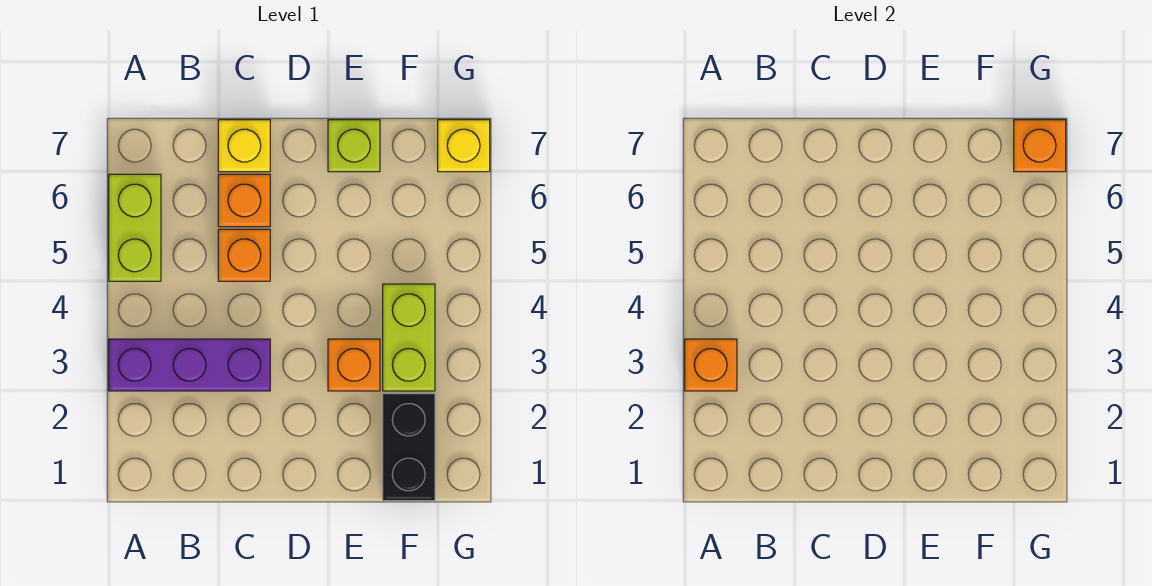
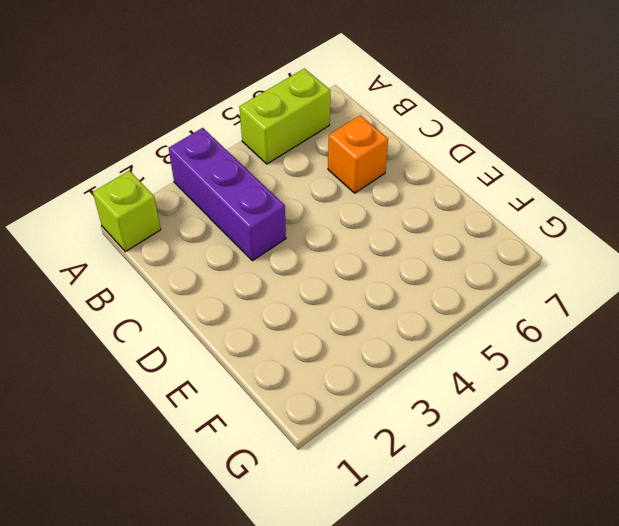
lime 1x1 brick [93,171,161,252] -> lime 1x1 brick moved to [328,120,380,172]
none -> orange 1x1 brick [218,229,270,281]
none -> yellow 1x1 brick [218,120,270,172]
none -> orange 1x1 brick [328,339,380,391]

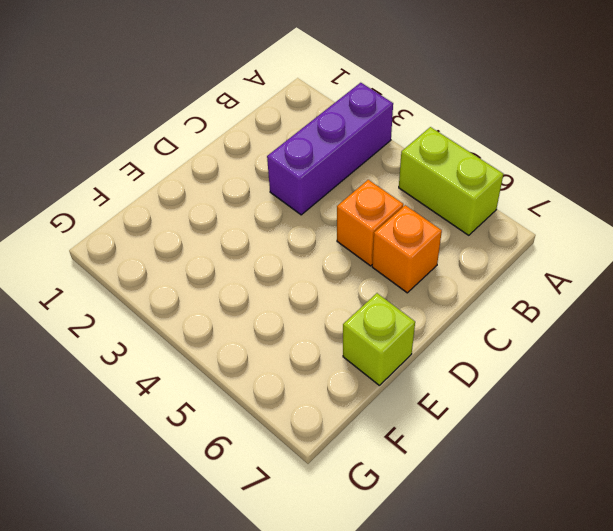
none -> yellow 1x1 brick [218,120,270,172]
none -> orange 1x1 brick [328,339,380,391]
none -> black 1x2 brick [383,394,435,501]

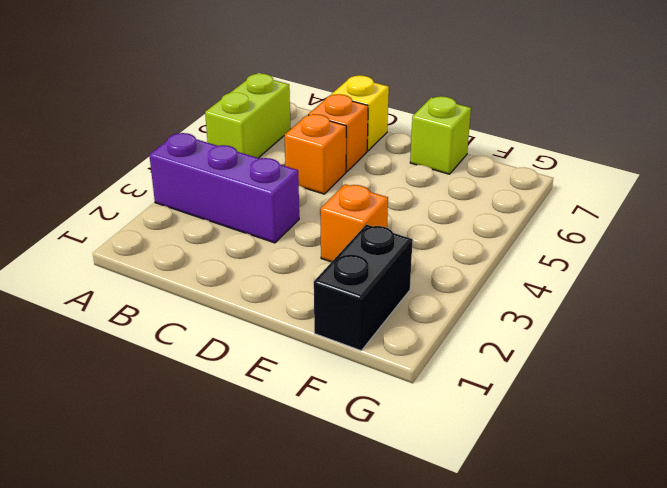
none -> lime 1x2 brick [383,284,435,391]
none -> yellow 1x1 brick [438,120,490,172]
none -> orange 1x1 brick [685,339,737,391]

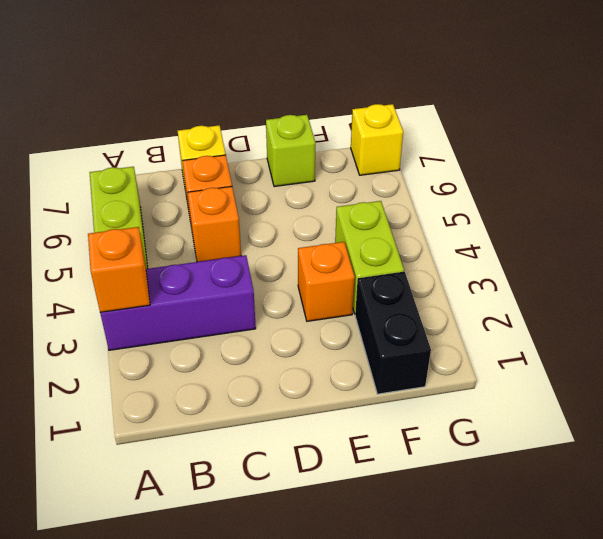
none -> orange 1x1 brick [1014,120,1066,172]

